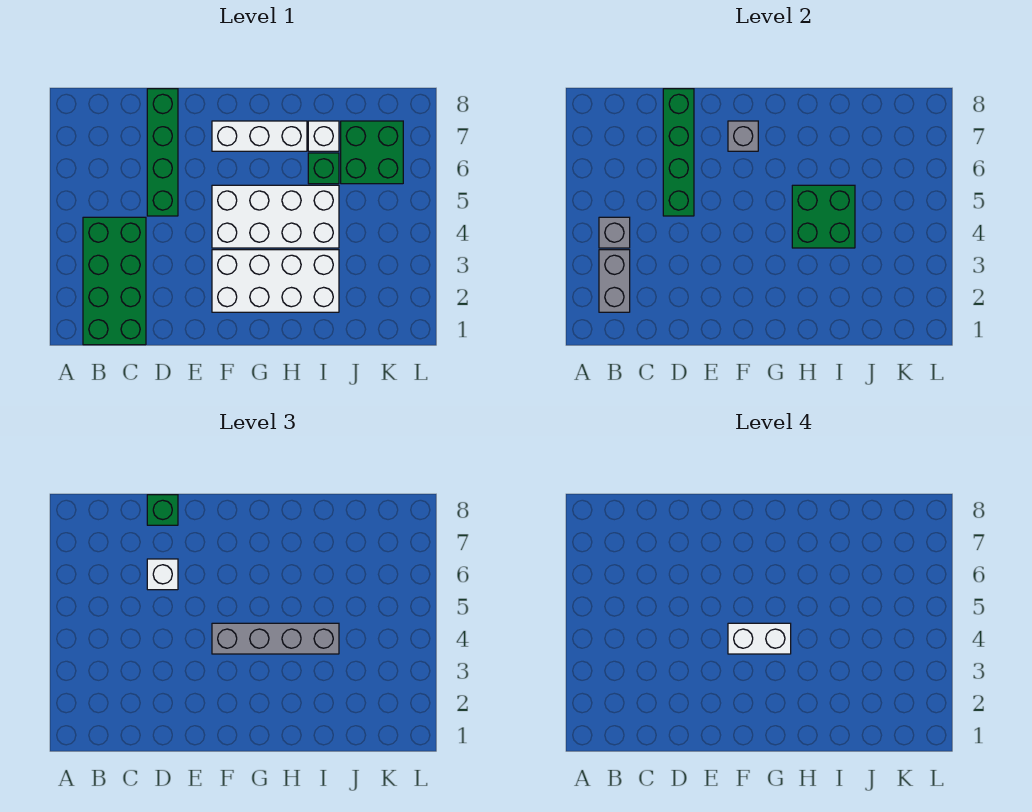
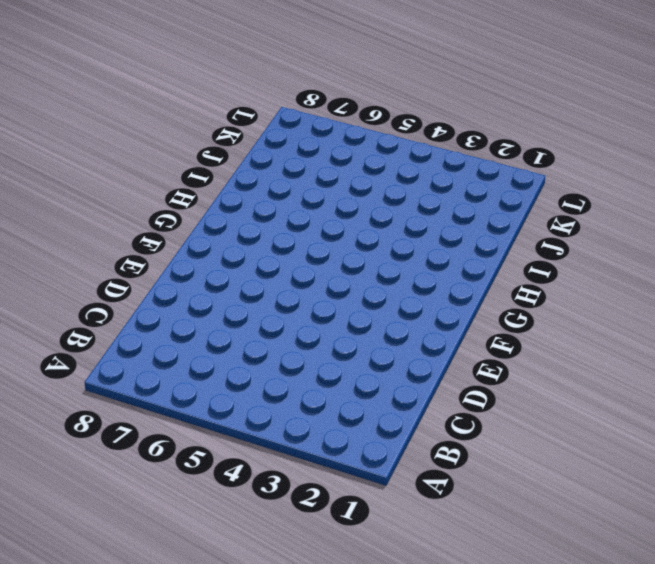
none -> green 2x4 brick [83,217,146,345]
none -> green 1x4 brick [147,89,178,216]
none -> white 2x4 brick [212,250,339,312]

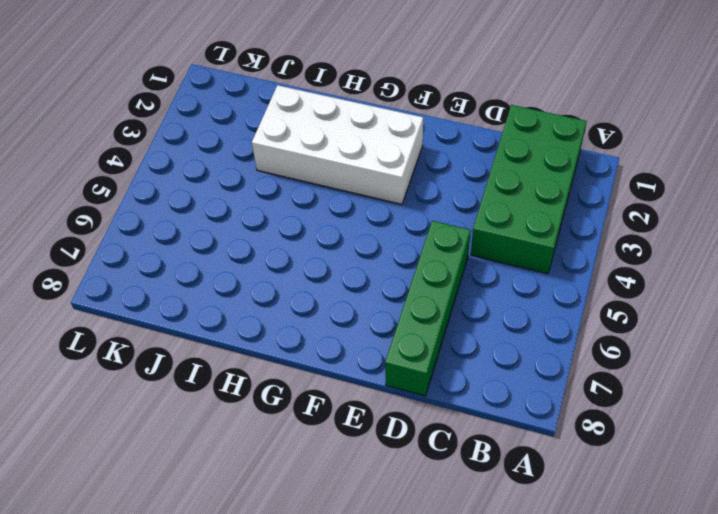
none -> white 2x4 brick [212,185,339,248]
none -> white 1x3 brick [212,121,307,151]
none -> green 1x1 brick [308,153,339,184]

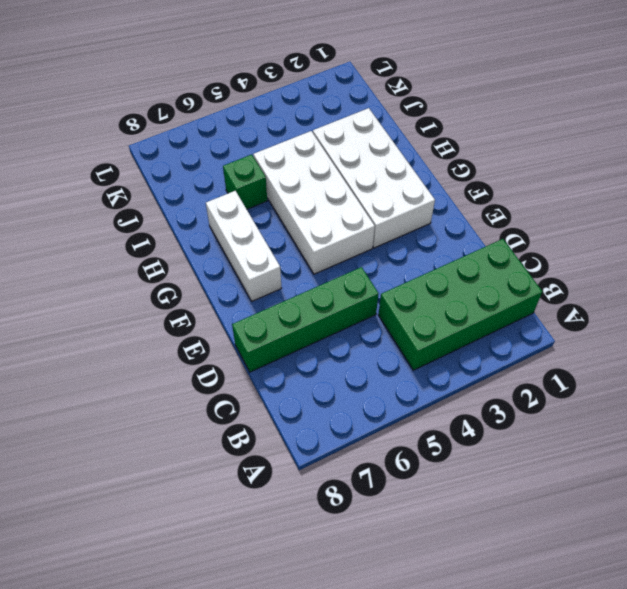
none -> white 1x1 brick [308,121,339,151]
none -> green 2x2 brick [341,121,403,184]
none -> grey 1x2 brick [599,250,630,312]

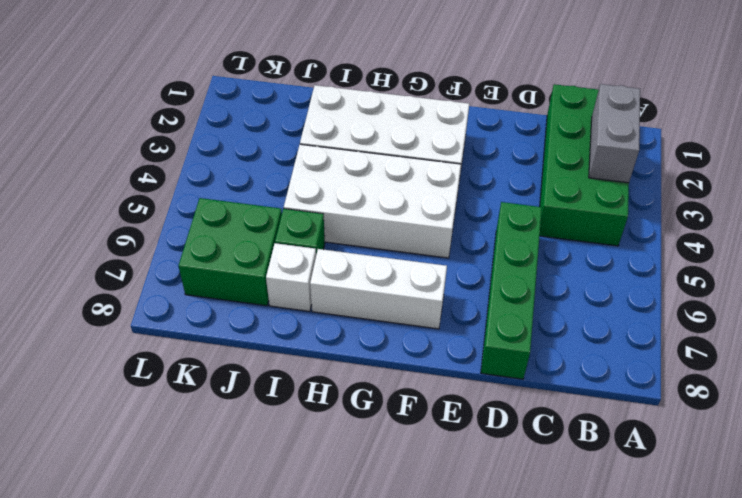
none -> grey 1x1 brick [599,217,630,248]
none -> green 1x4 brick [663,89,694,216]
none -> grey 1x1 brick [728,121,758,151]

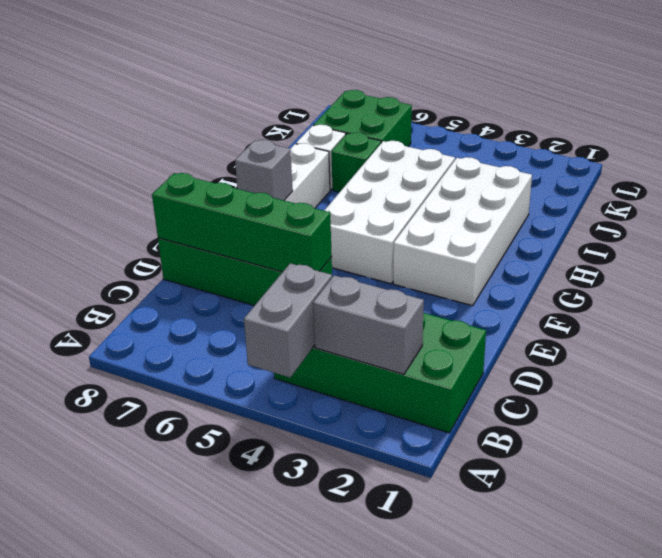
grey 1x2 brick [244,263,332,377] -> grey 1x1 brick [599,217,630,248]
none -> green 2x2 brick [792,185,855,248]
none -> white 1x1 brick [147,559,178,590]
none -> green 1x1 brick [147,495,178,525]

